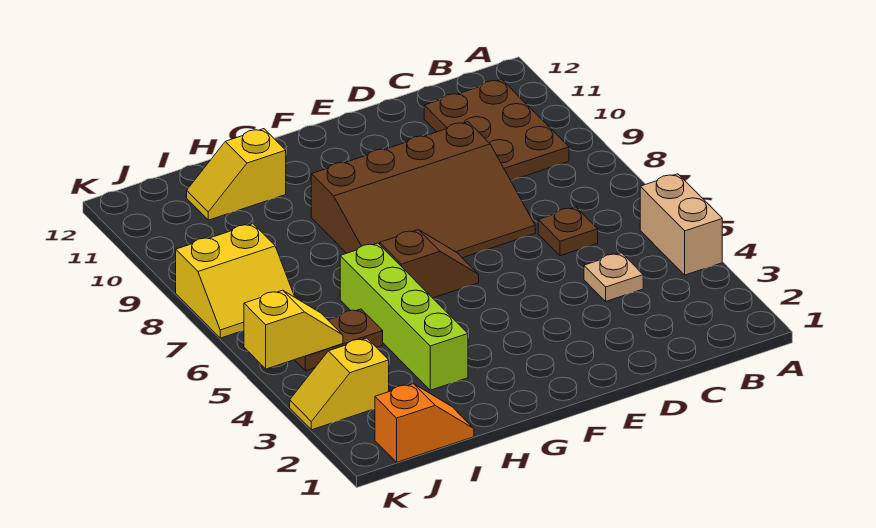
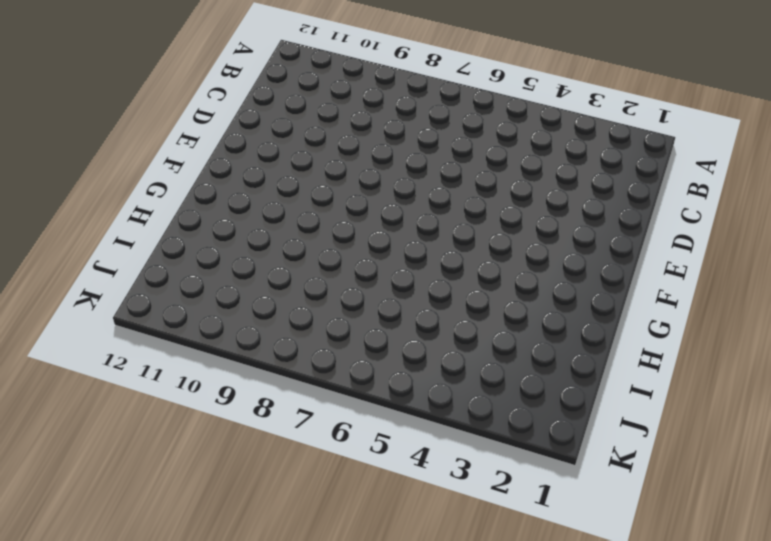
none -> tan 1x2 brick [640,174,722,275]
none -> brown 2x3 plate [424,79,569,181]
none -> tan 1x1 plate [584,253,643,301]

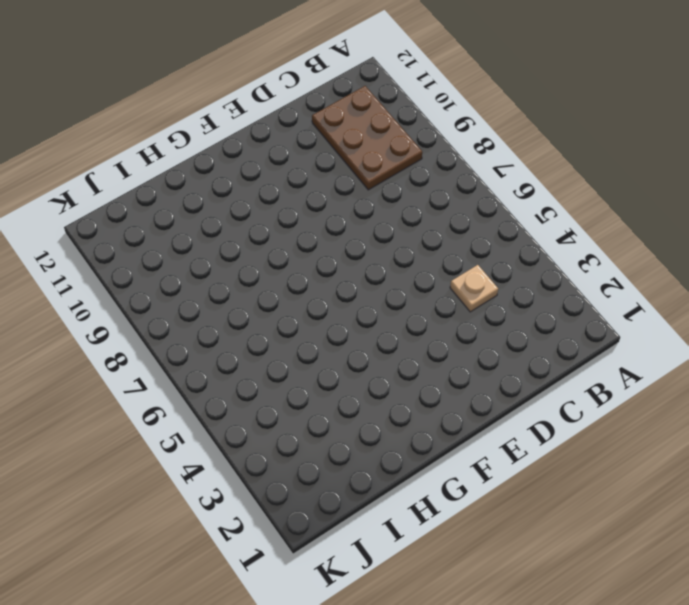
none -> tan 1x2 brick [640,174,722,275]
none -> brown 1x1 plate [538,207,598,256]
none -> brown 3x4 slope [311,122,535,258]

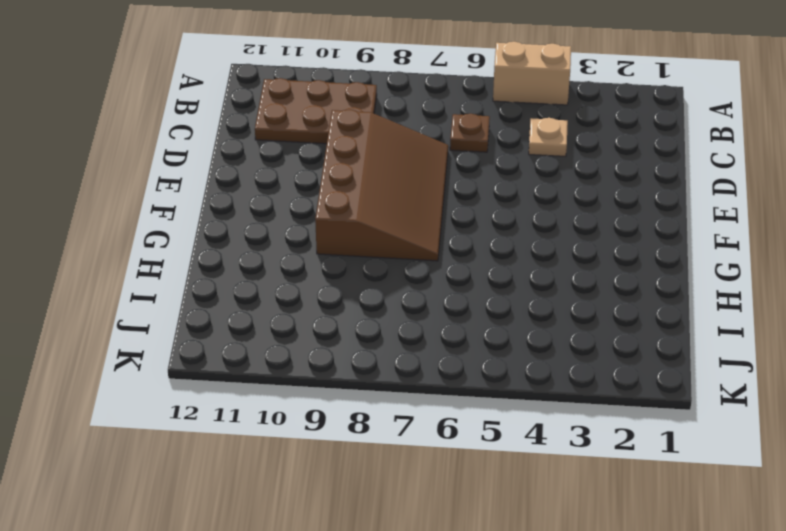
none -> brown 1x2 slope [380,230,479,298]
none -> lime 1x4 brick [340,243,468,390]
none -> yellow 1x2 slope [187,129,286,220]

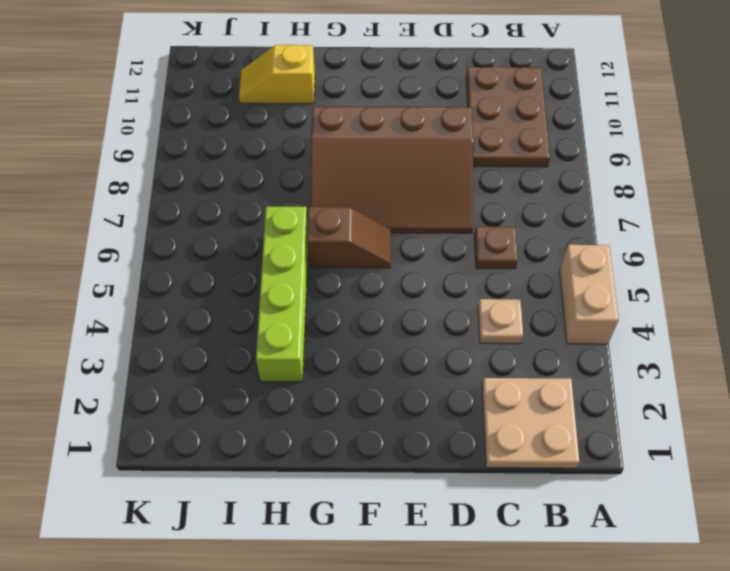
tan 2x2 plate [482,378,579,468] -> none
none -> orange 1x2 slope [375,384,474,462]
none -> brown 1x2 plate [295,309,383,371]
none -> yellow 1x2 slope [290,338,389,430]

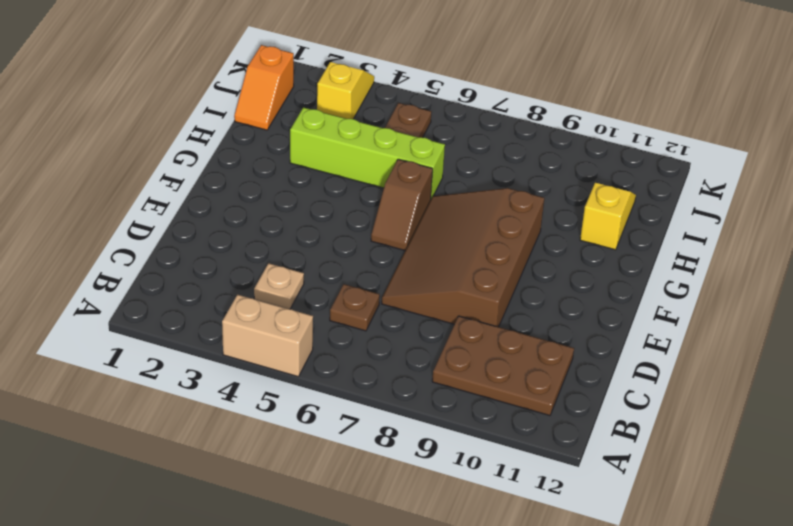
none -> yellow 2x2 slope [176,224,295,338]
none -> yellow 1x2 slope [244,290,343,369]

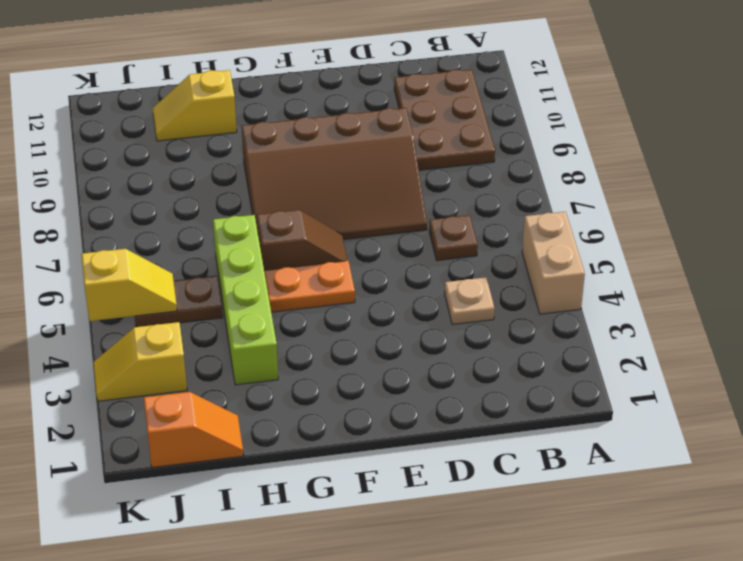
orange 1x2 plate [264,261,355,312] -> none
none -> yellow 2x2 slope [176,224,295,338]

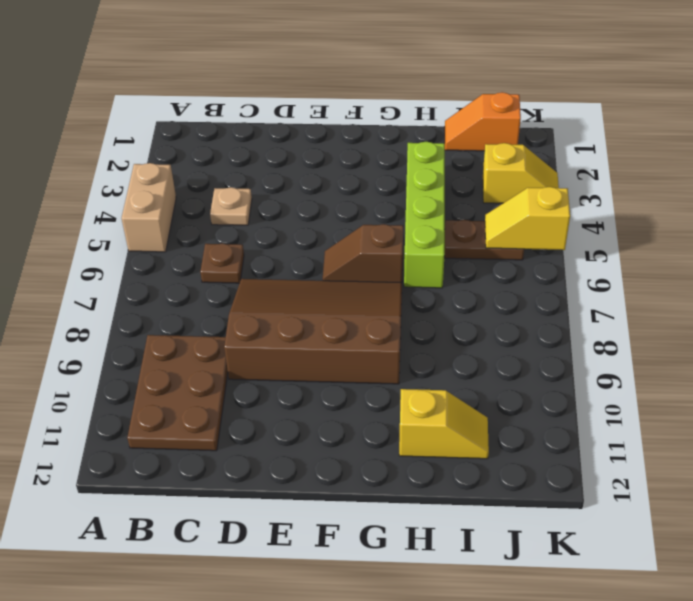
none -> yellow 2x2 slope [176,224,295,338]

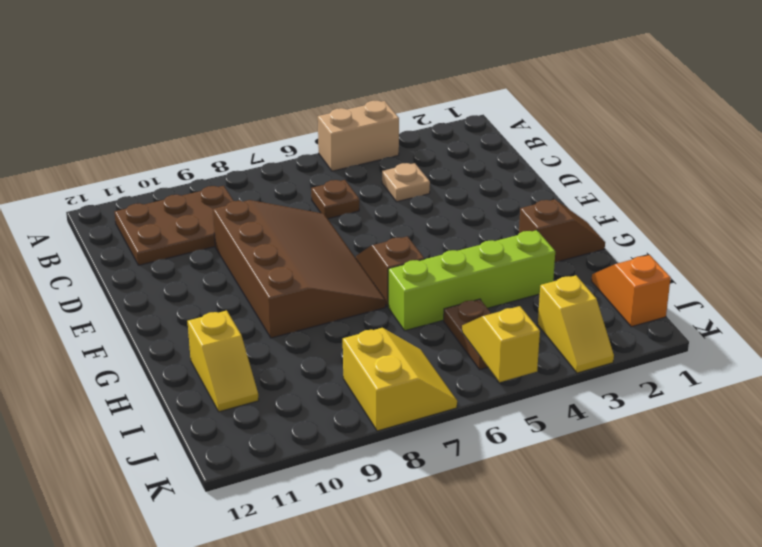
brown 1x2 slope [519,199,605,262] -> none

